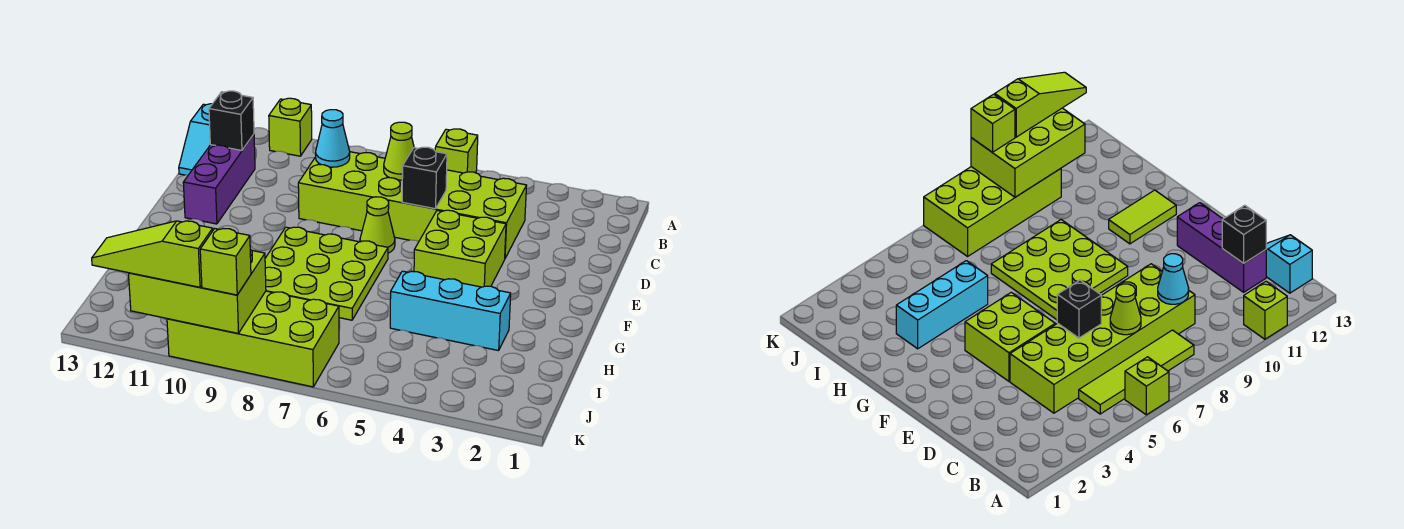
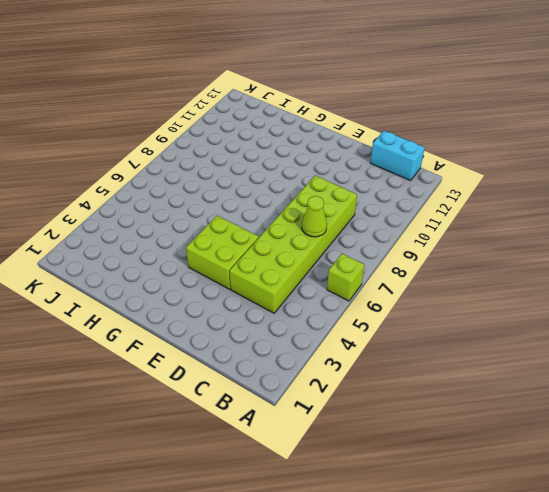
cyan 1x2 brick [370,131,425,181] -> cyan 1x2 slope [179,104,212,175]
none -> lime 1x1 brick [269,98,312,156]
none -> lime 1x4 tile [1079,330,1194,414]
none -> purple 1x3 brick [183,134,255,224]

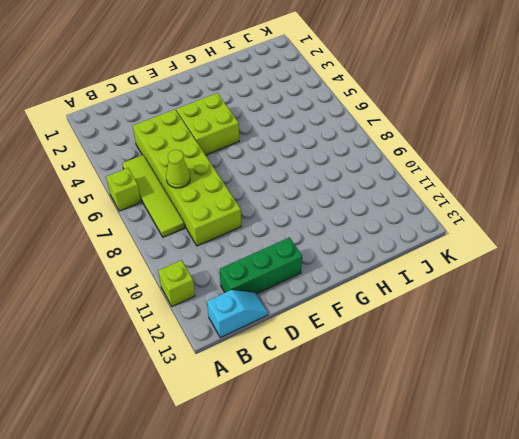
green 1x3 brick [219,237,302,294] -> purple 1x3 brick [183,134,255,224]
none -> lime 1x1 cone [360,197,395,253]
none -> lime 3x3 plate [265,227,388,320]
none -> lime 1x2 tile [1109,190,1176,244]

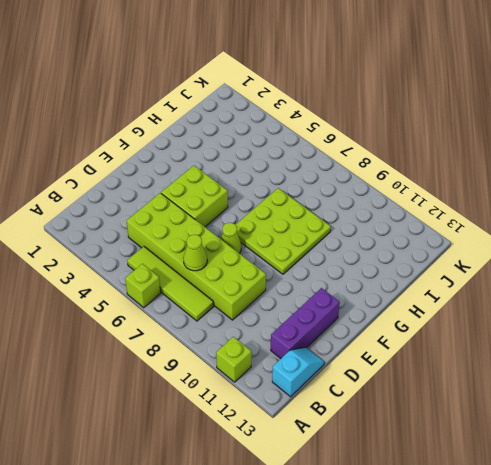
none -> lime 1x2 tile [1109,190,1176,244]
none -> cyan 1x3 brick [390,271,511,351]
none -> lime 2x4 brick [167,291,339,387]

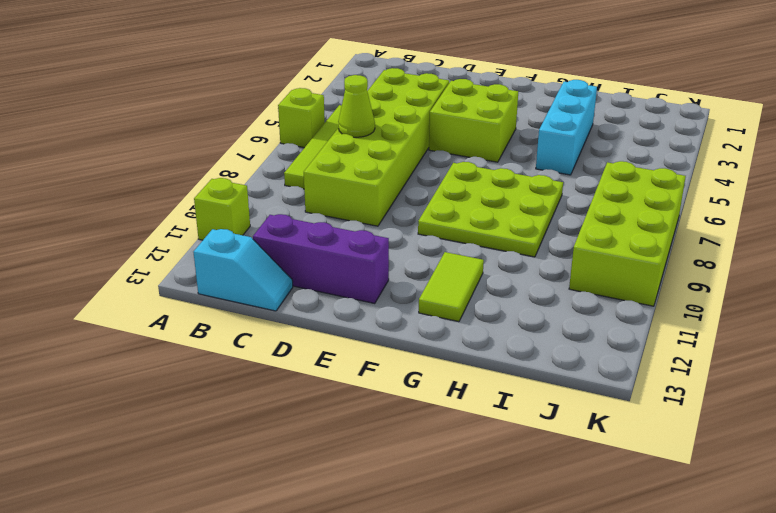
none -> lime 1x1 cone [360,197,395,253]
none -> cyan 1x1 cone [316,110,350,167]
none -> black 1x1 brick [209,91,254,150]

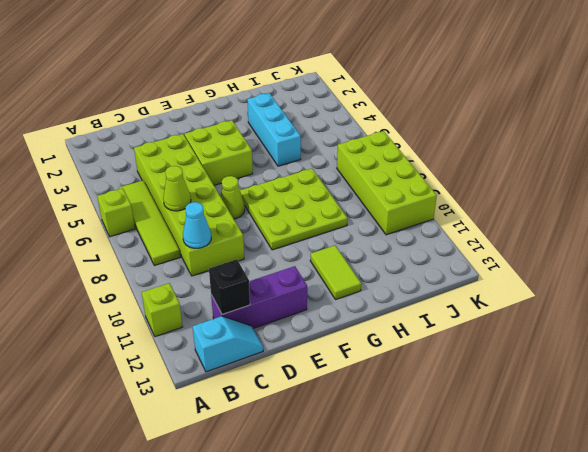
none -> black 1x1 brick [402,147,447,209]
none -> lime 2x3 brick [128,249,266,333]
none -> lime 1x1 brick [200,229,251,295]

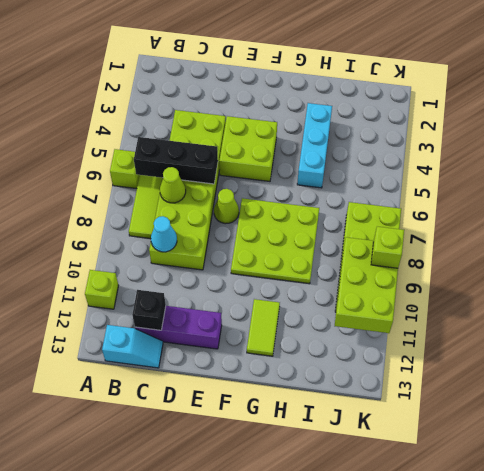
black 1x3 brick [134,137,218,184] -> black 1x1 brick [402,147,447,209]
none -> lime 1x3 slope [92,221,213,287]

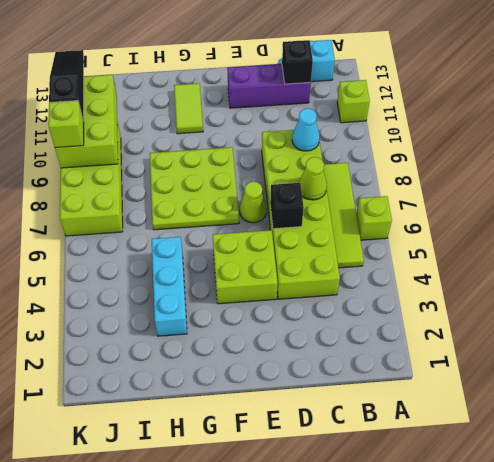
black 1x3 slope [49,50,84,121] -> lime 1x3 slope [92,221,213,287]

